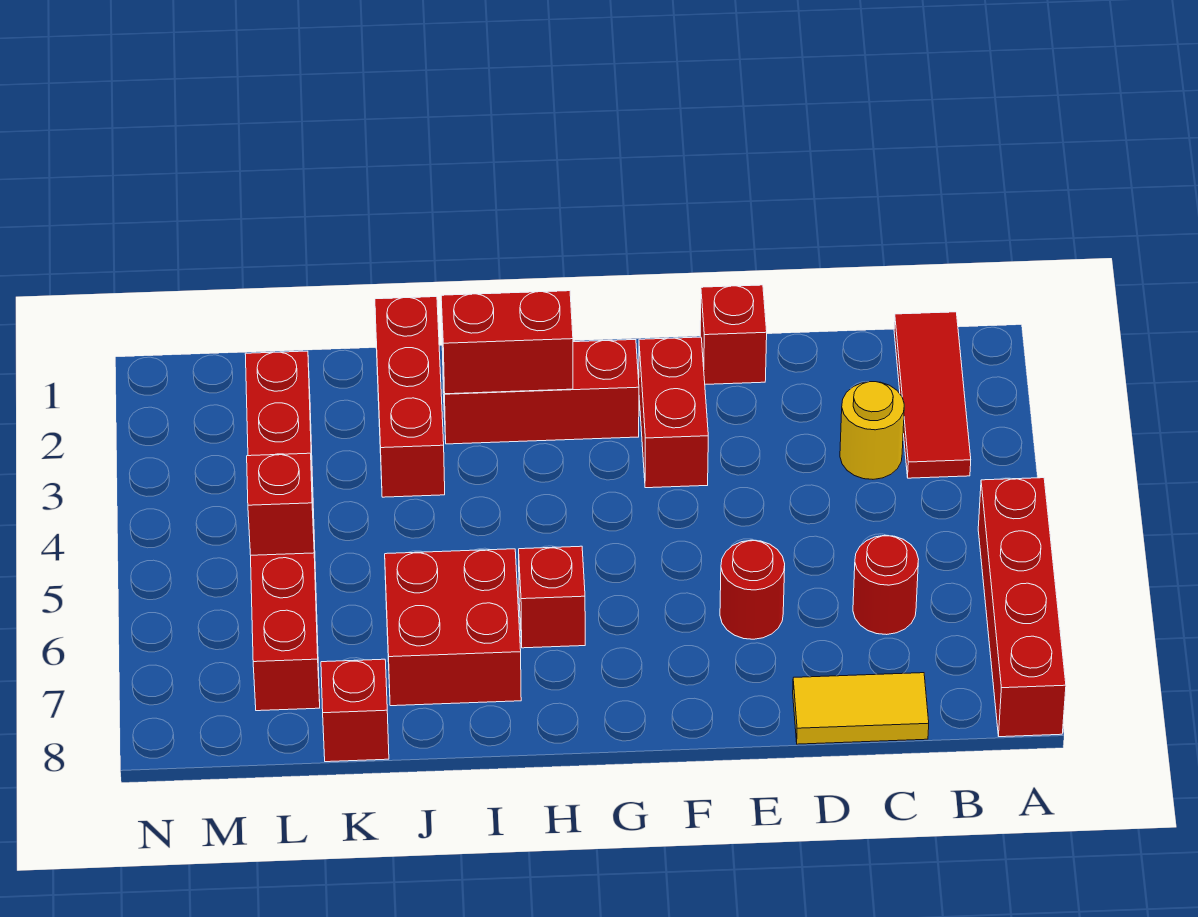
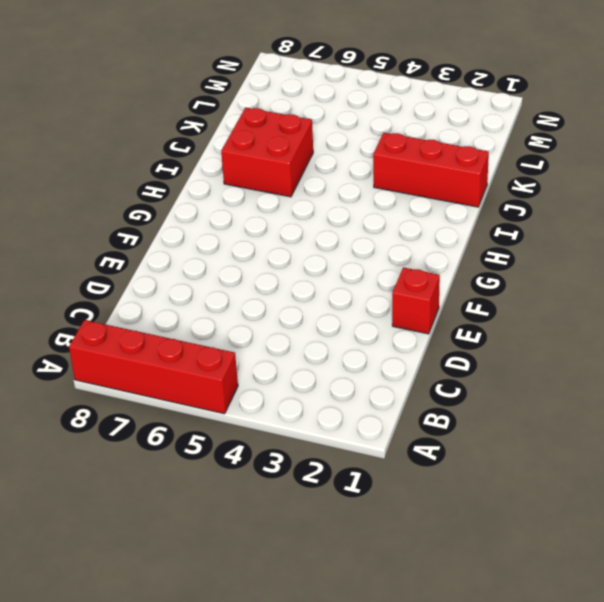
none -> red 1x3 tile [894,312,971,478]
none -> yellow 1x1 round brick [840,382,904,479]
none -> red 1x1 round brick [853,535,919,635]

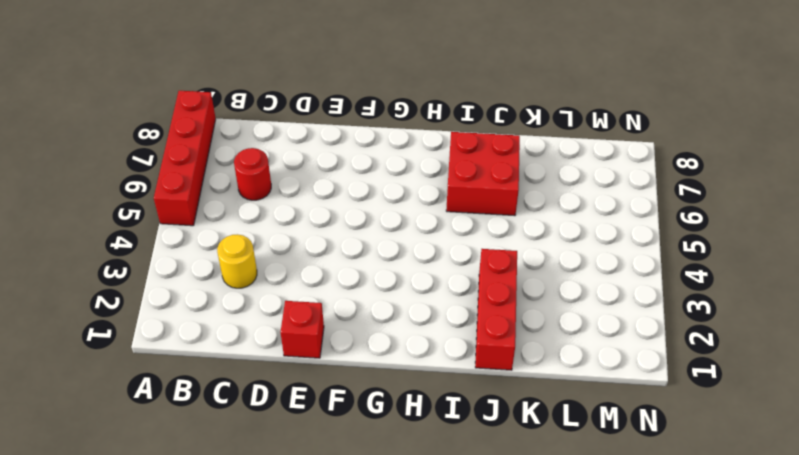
none -> red 1x3 tile [894,312,971,478]
none -> yellow 1x2 tile [793,673,929,744]
none -> red 1x1 round brick [720,540,785,639]

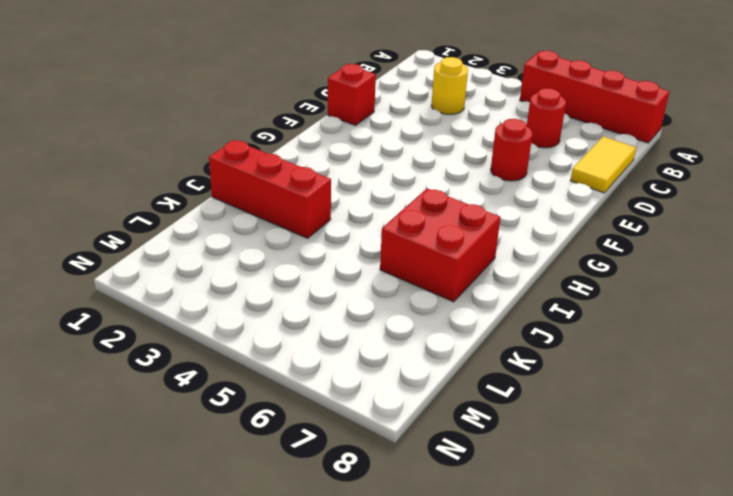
none -> red 1x3 tile [894,312,971,478]
none -> red 1x2 brick [639,337,708,488]
none -> red 1x3 brick [442,340,639,444]

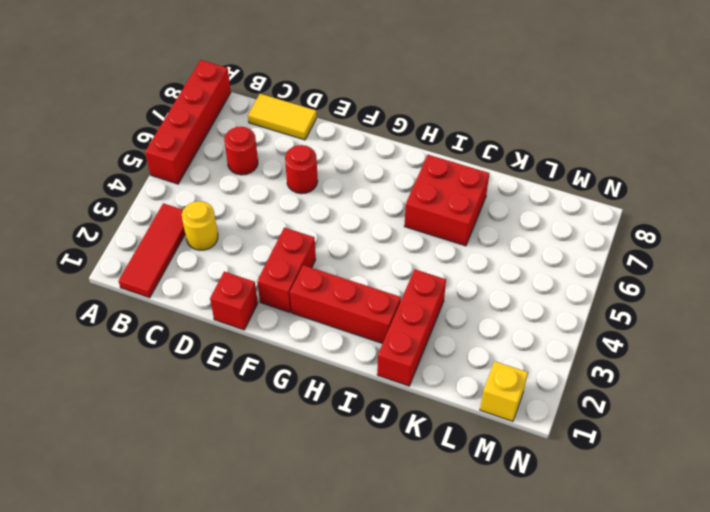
yellow 1x1 brick [480,361,528,421] -> none
none -> red 1x1 brick [519,546,585,648]
none -> red 1x1 brick [321,659,389,762]
none -> red 1x6 brick [245,351,320,711]

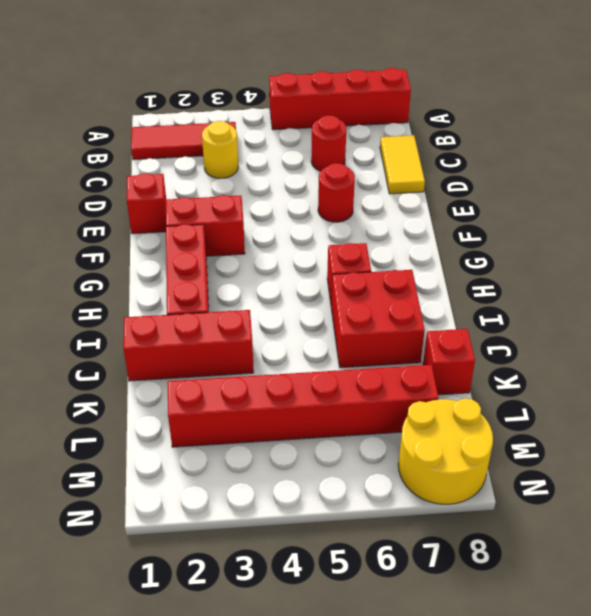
yellow 2x2 round brick [398,398,493,504] -> none
none -> red 1x2 brick [441,291,573,394]
none -> red 1x1 brick [247,453,314,555]

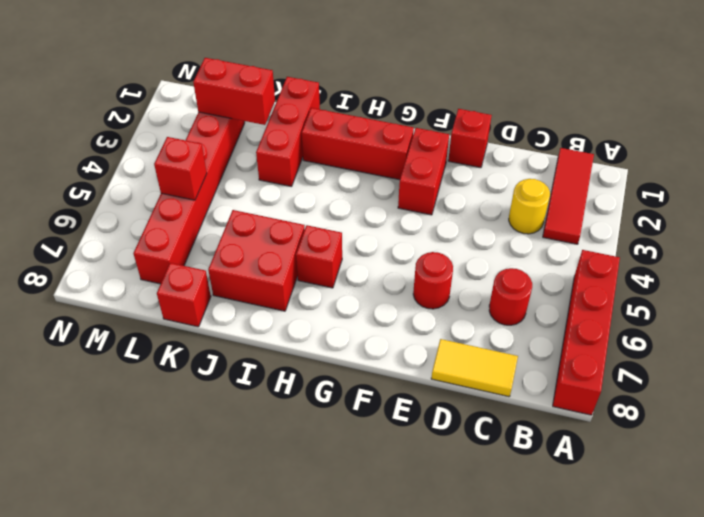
red 1x2 brick [193,58,275,125] -> red 1x2 brick moved to [441,291,573,394]

